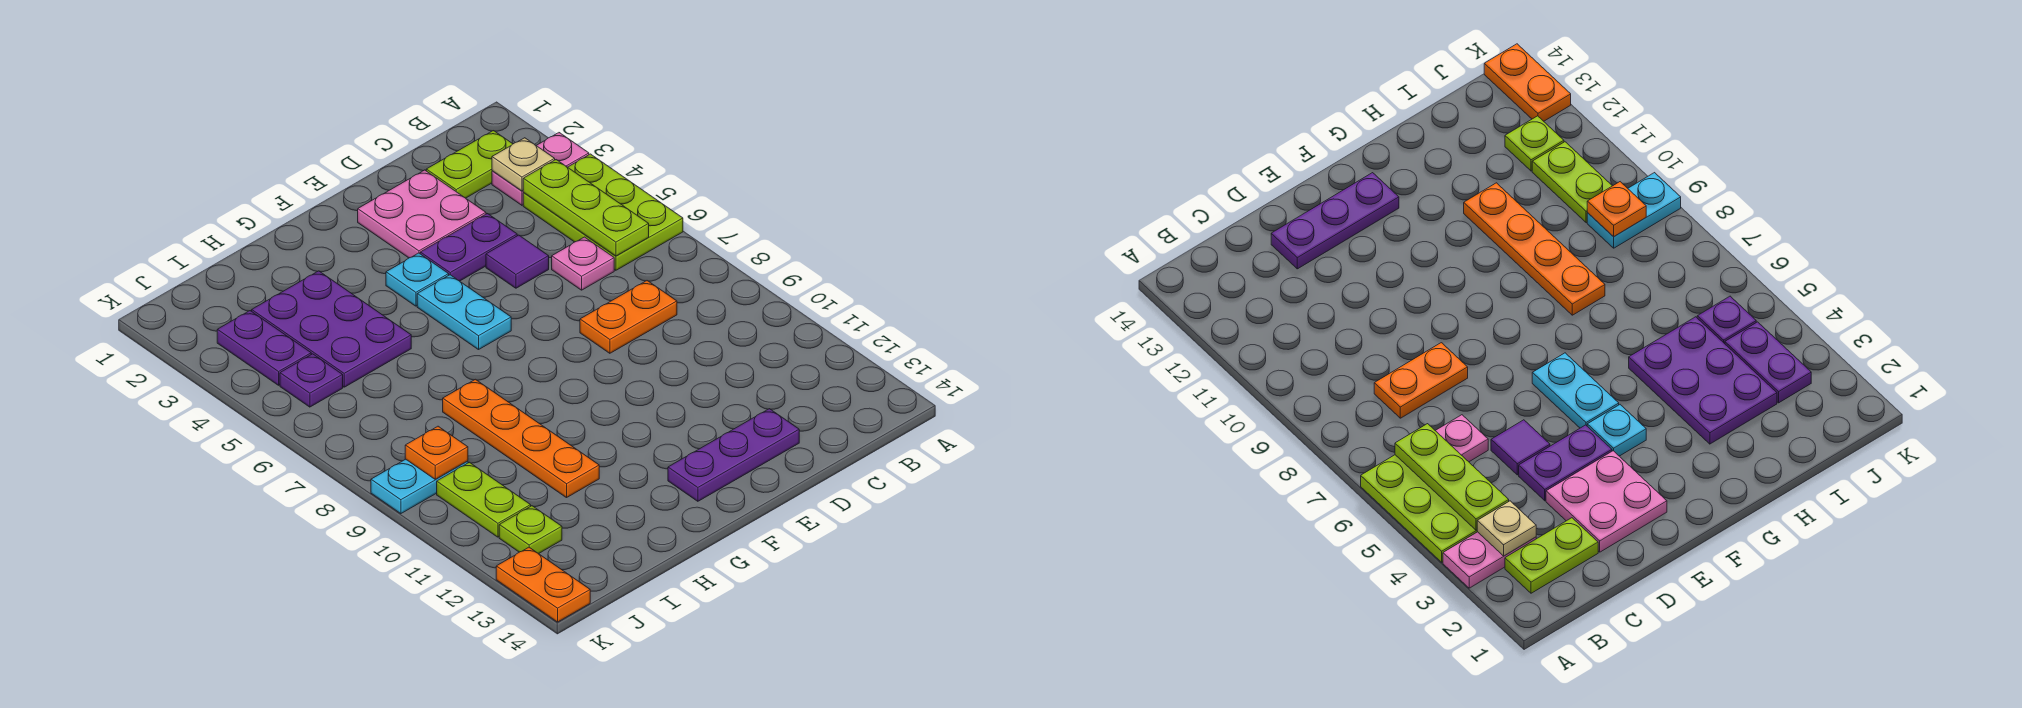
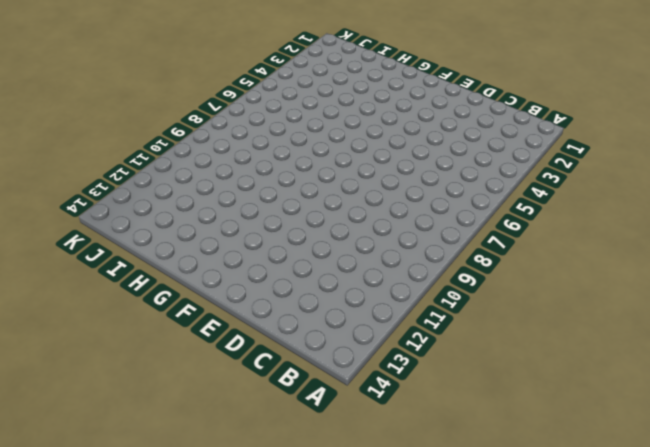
none -> pink 1x2 plate [492,133,589,205]
none -> lime 2x3 plate [523,154,683,270]
none -> lime 1x2 plate [426,131,512,198]

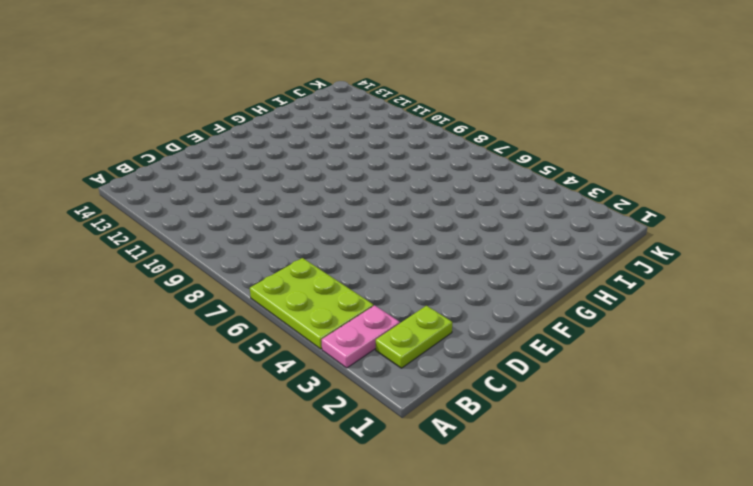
none -> pink 1x1 plate [552,237,614,290]
none -> orange 1x2 plate [580,281,677,353]
none -> pink 2x2 plate [358,170,486,258]

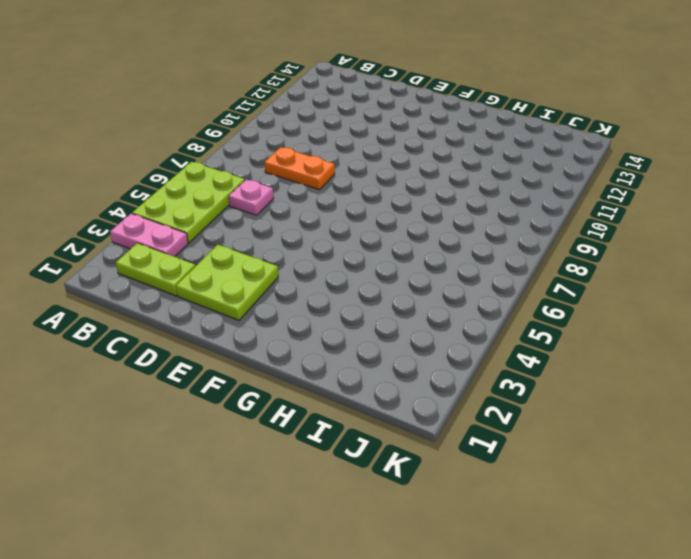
lime 2x2 plate [176,245,278,320] -> pink 2x2 plate [358,170,486,258]
none -> purple 1x2 plate [420,214,517,281]
none -> purple 1x1 tile [486,235,549,288]
none -> purple 1x3 plate [668,409,799,501]

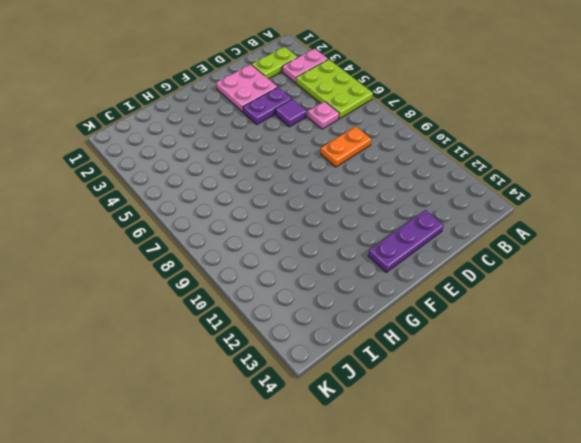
none -> cyan 1x1 plate [386,253,449,306]
none -> cyan 1x2 plate [417,275,511,350]
none -> purple 2x3 plate [252,271,411,387]

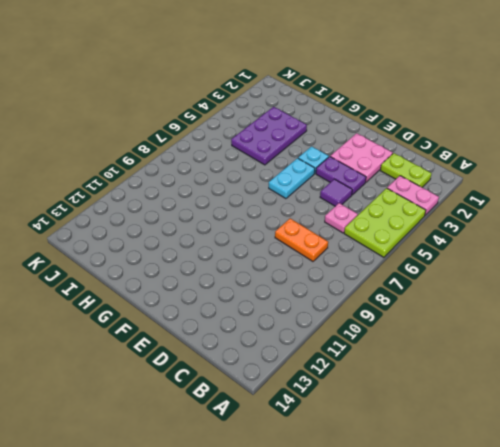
none -> purple 1x3 plate [668,409,799,501]
none -> orange 1x4 plate [443,379,599,498]
none -> purple 1x2 plate [217,311,311,385]

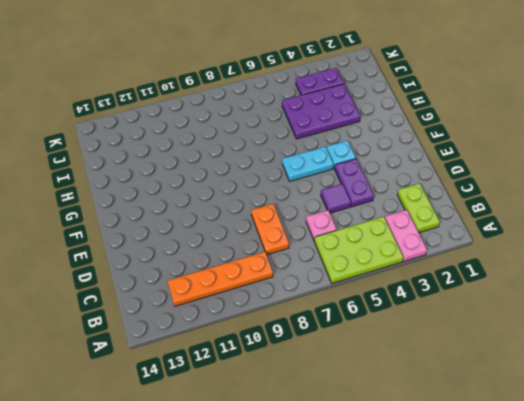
orange 1x4 plate [168,252,273,306] -> orange 1x4 plate moved to [443,379,599,498]
none -> pink 2x2 plate [358,170,486,258]
none -> purple 1x3 plate [668,409,799,501]
none -> purple 1x1 plate [280,354,343,407]

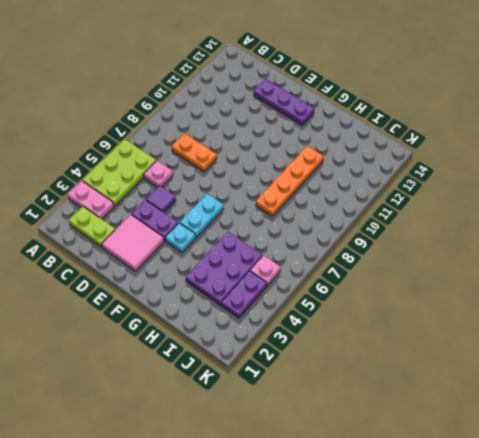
pink 2x2 tile [102,215,164,271] -> pink 2x2 plate [358,170,486,258]
pink 1x1 plate [250,255,281,286] -> purple 1x1 plate [280,354,343,407]
none -> cyan 1x2 plate [371,459,468,514]
none -> lime 1x2 plate [437,462,531,537]
none -> lime 1x1 plate [499,506,562,554]

